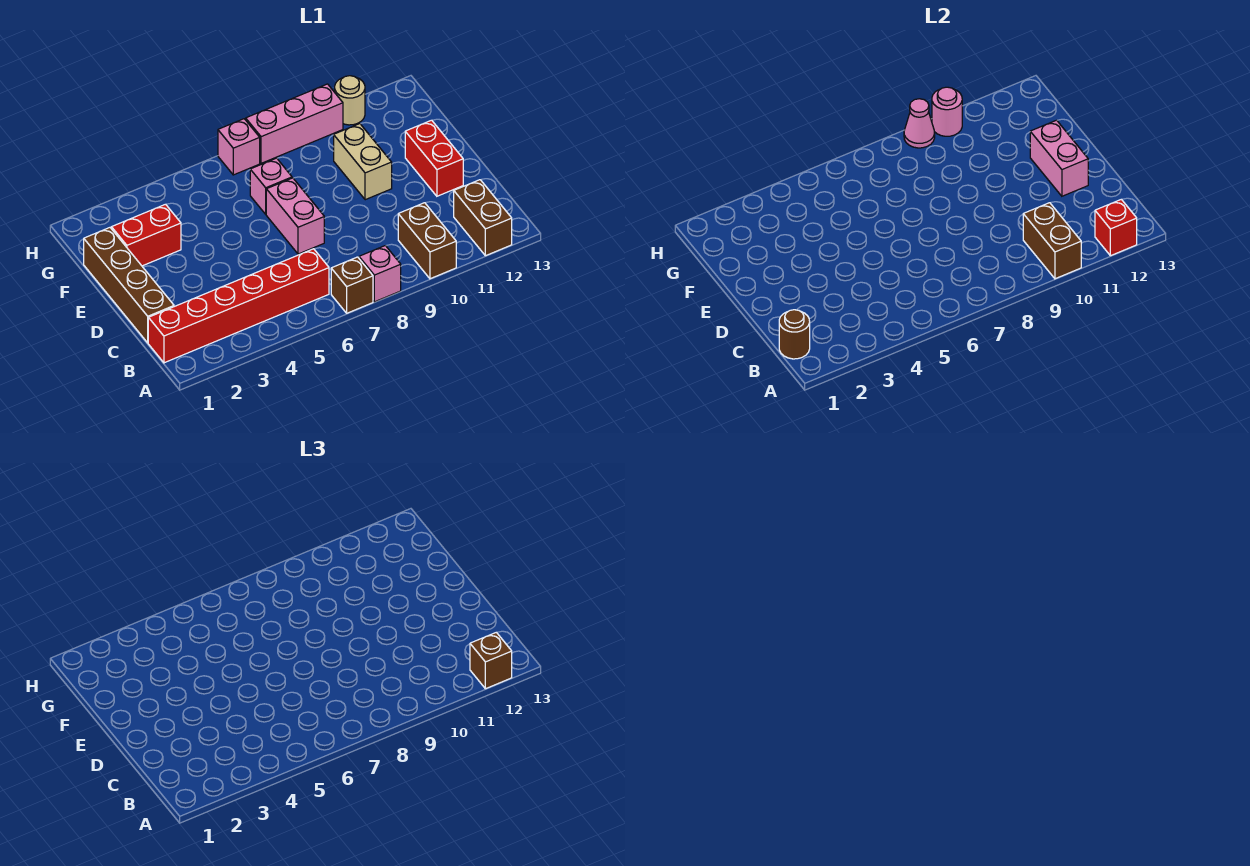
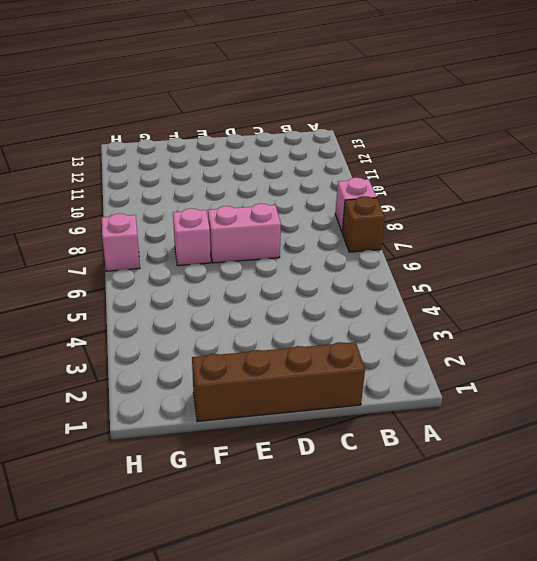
none -> brown 1x2 brick [398,203,456,279]
none -> brown 1x2 brick [454,180,512,256]
none -> red 1x6 brick [148,249,329,363]

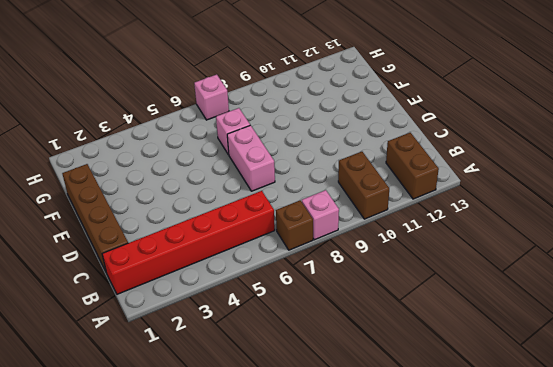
none -> red 1x2 brick [405,120,463,196]
none -> tan 1x2 brick [334,124,392,200]
none -> red 1x2 brick [111,204,181,266]

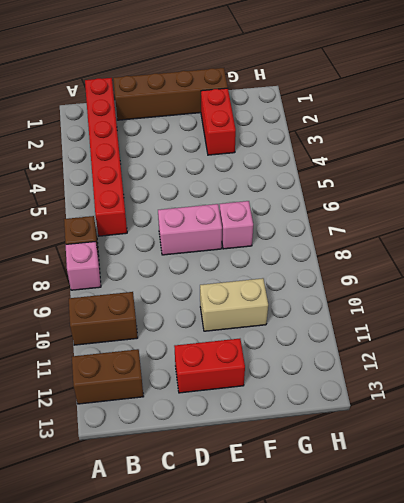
none -> pink 1x1 brick [218,119,260,175]
none -> pink 1x3 brick [246,84,343,163]
none -> tan 1x1 round brick [335,76,365,125]

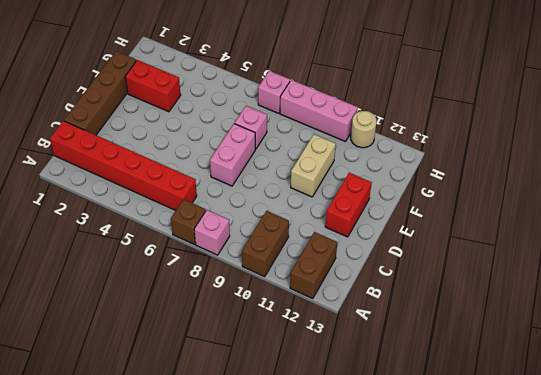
none -> brown 1x2 brick [1023,203,1081,279]
none -> red 1x1 brick [1095,199,1137,256]
none -> brown 1x1 round brick [779,310,810,359]

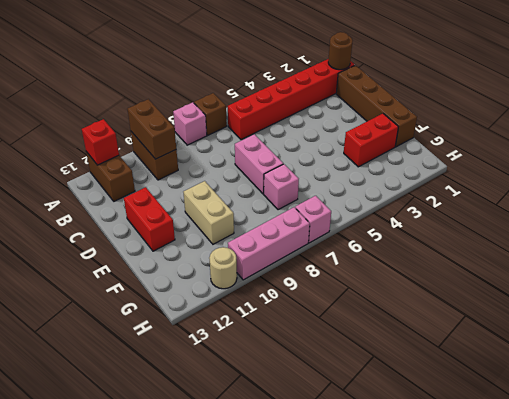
none -> pink 1x2 brick [1030,120,1088,196]
none -> pink 1x1 cone [904,99,935,148]
none -> pink 1x1 round brick [932,87,962,136]

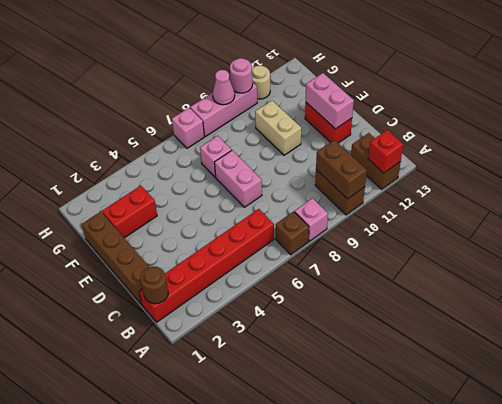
none -> brown 1x1 brick [470,632,512,689]

